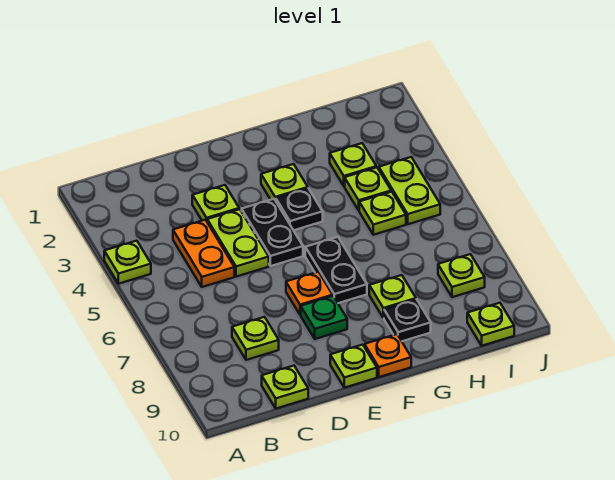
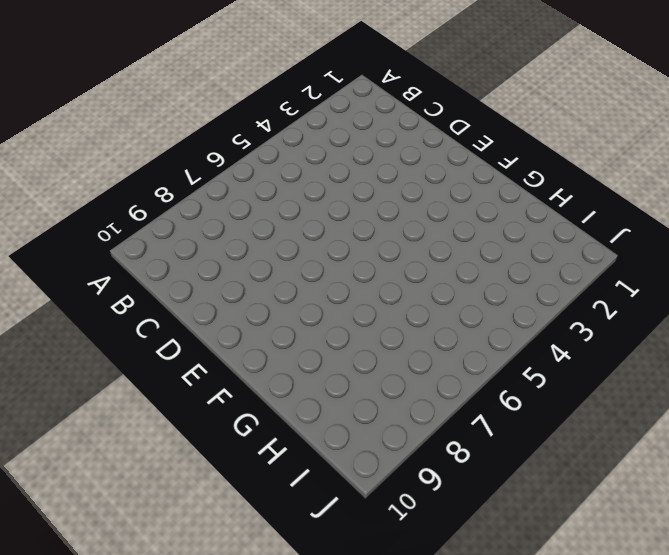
none -> lime 1x1 plate [104,241,151,284]
none -> orange 1x2 plate [173,220,234,287]
none -> lime 1x1 plate [232,317,279,360]

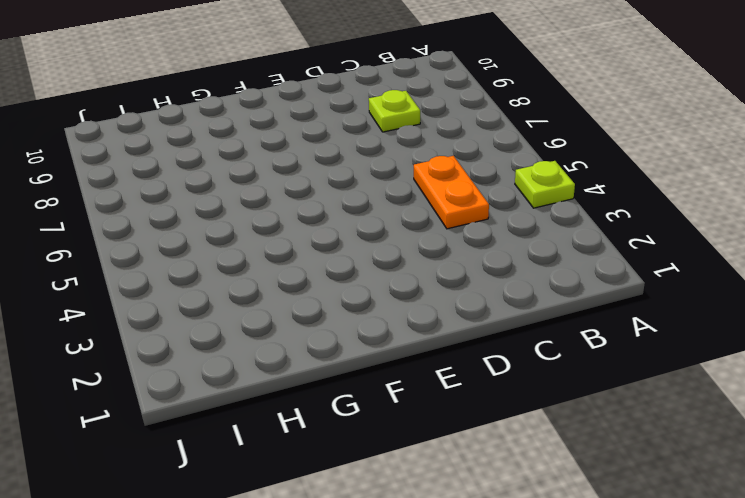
none -> lime 1x1 plate [262,366,308,408]
none -> lime 1x1 plate [192,185,239,221]
none -> lime 1x2 plate [207,209,269,277]

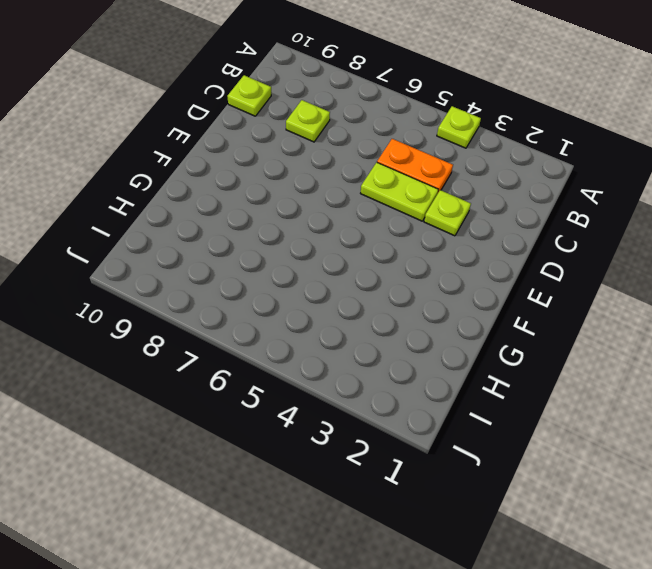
none -> black 1x2 plate [242,199,303,266]
none -> orange 1x1 plate [286,272,333,315]
none -> green 1x1 plate [301,296,347,339]

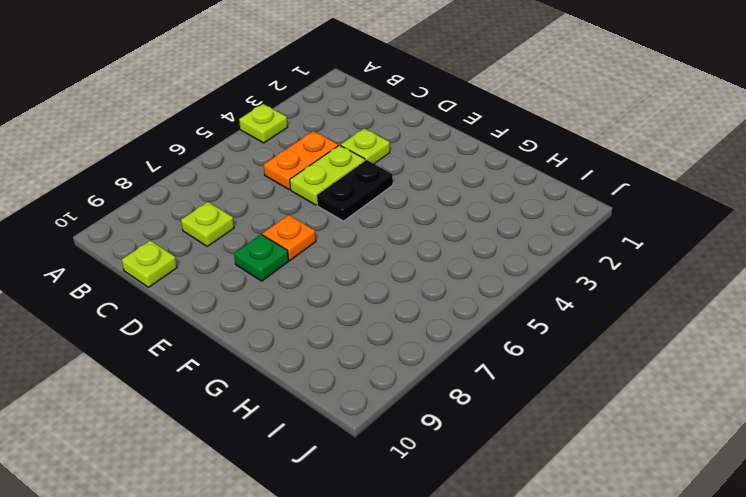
none -> lime 1x1 plate [330,345,377,388]
none -> lime 1x1 plate [261,164,308,201]
none -> black 1x1 plate [276,188,323,230]

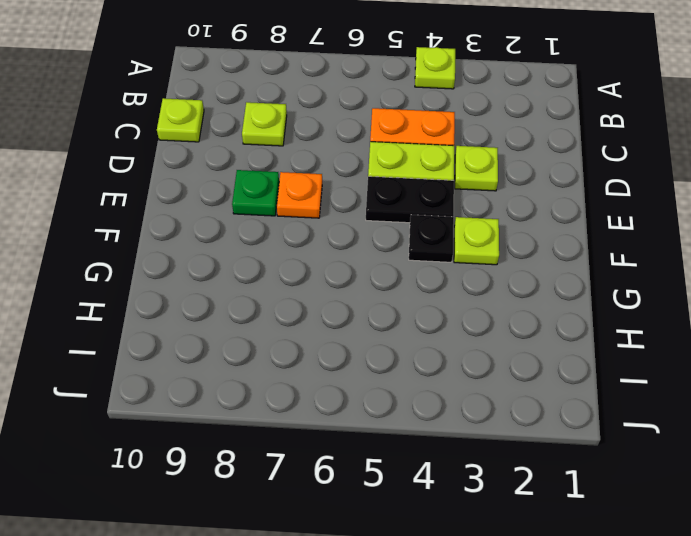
none -> lime 1x1 plate [330,345,377,388]
none -> black 1x2 plate [305,237,367,303]
none -> orange 1x1 plate [365,334,411,377]

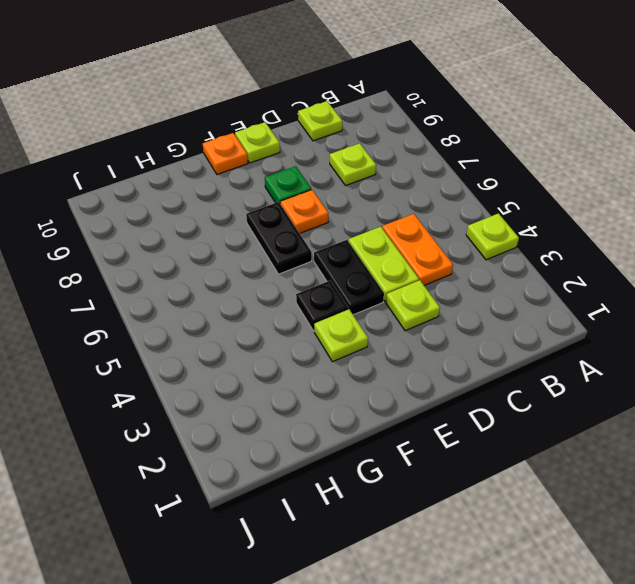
none -> lime 1x1 plate [369,275,416,318]
none -> black 1x1 plate [384,299,431,341]
none -> lime 1x1 plate [330,143,376,186]

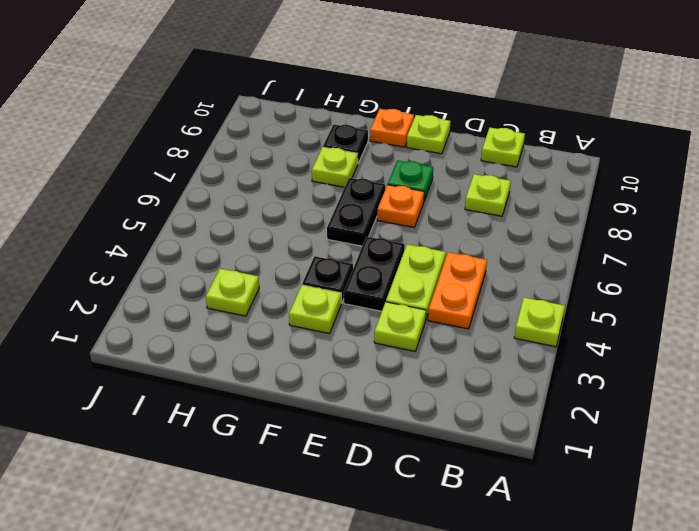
none -> lime 1x1 plate [345,167,391,210]
none -> lime 1x1 plate [359,192,406,235]
none -> lime 1x2 plate [379,157,440,224]

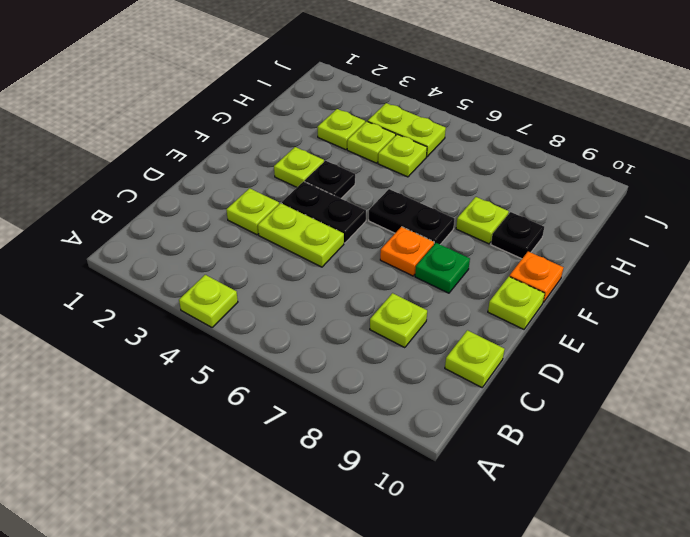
none -> orange 1x2 plate [173,220,234,287]
none -> lime 1x1 plate [438,254,485,297]
none -> lime 1x1 plate [467,303,514,346]

